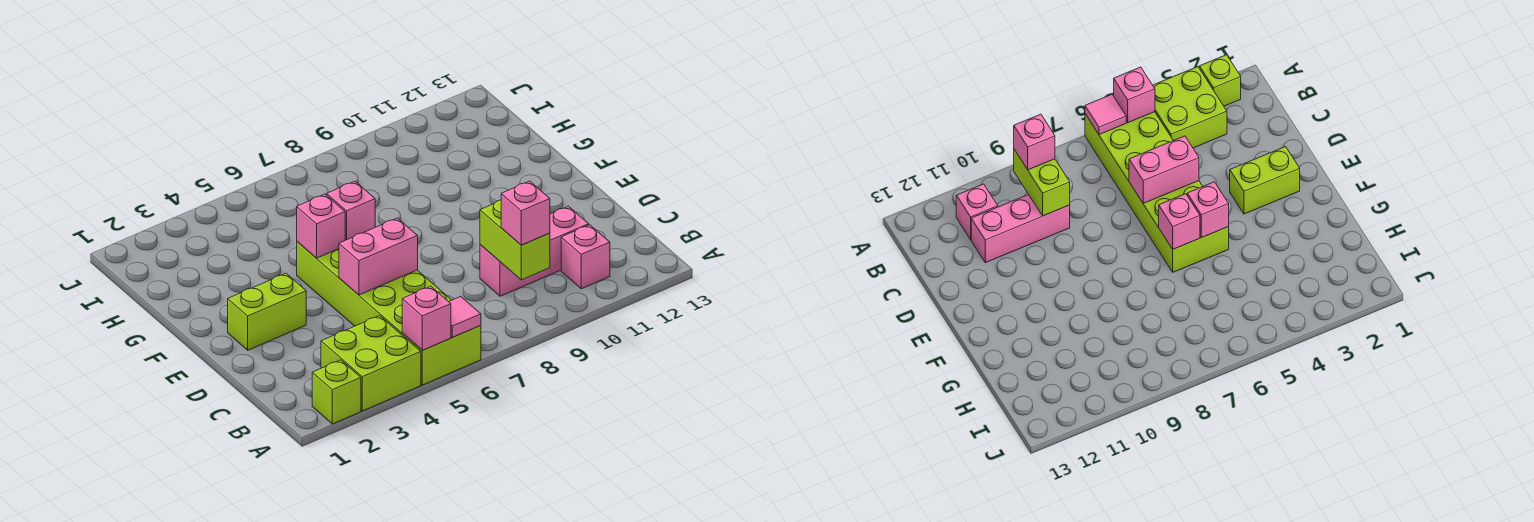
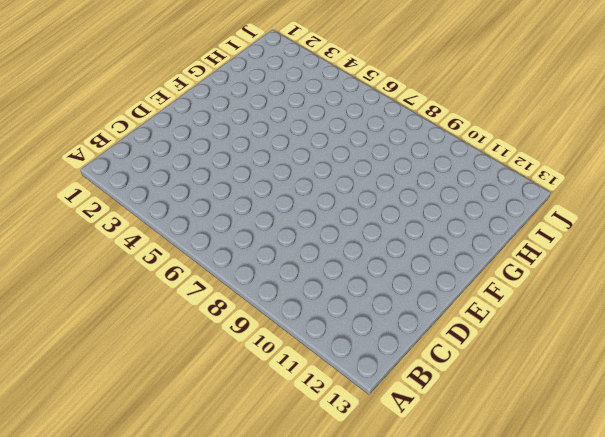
none -> lime 1x1 brick [312,360,361,424]
none -> lime 2x2 brick [321,316,421,411]
none -> lime 2x6 brick [297,242,481,385]

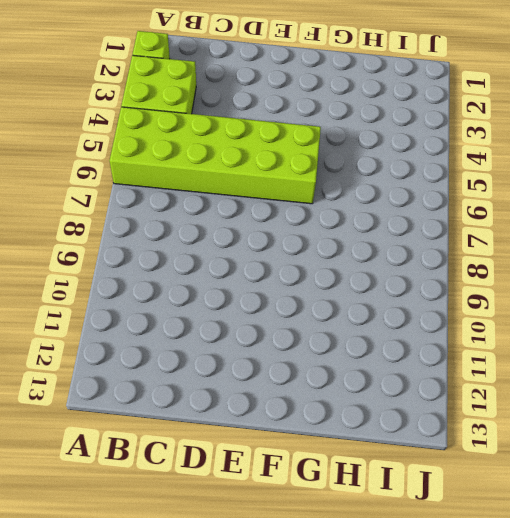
none -> pink 1x1 brick [561,225,610,289]
none -> pink 1x3 brick [480,206,589,296]
none -> lime 1x2 brick [228,273,306,350]

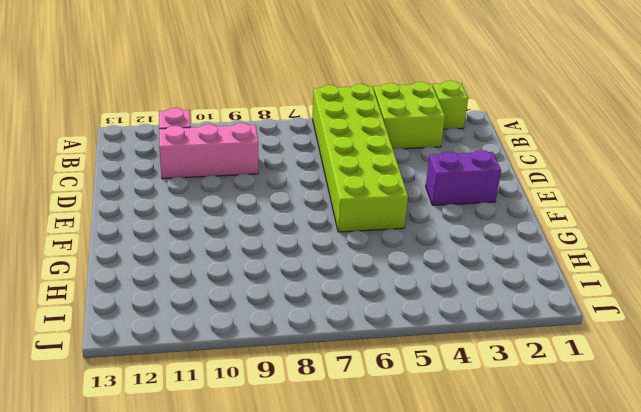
purple 1x2 brick [426,150,501,205] -> lime 1x2 brick [228,273,306,350]
none -> pink 1x1 brick [402,286,451,350]
none -> pink 1x1 tile [449,297,481,337]
none -> lime 1x2 brick [480,200,550,280]

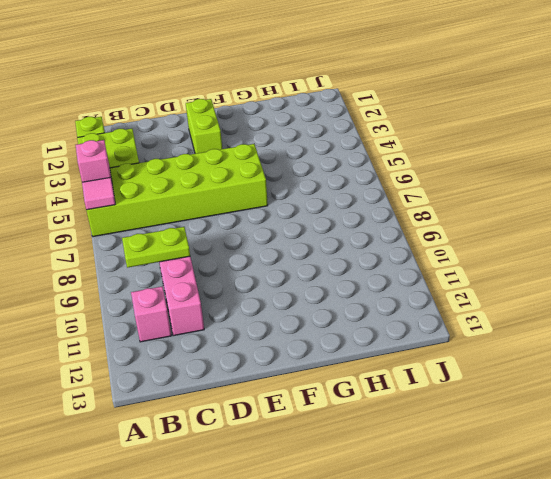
lime 1x2 plate [122,227,190,268] -> lime 1x2 brick [480,200,550,280]
none -> pink 1x2 brick [339,218,418,295]
none -> pink 1x1 brick [297,194,345,258]
none -> pink 1x1 brick [327,181,375,240]

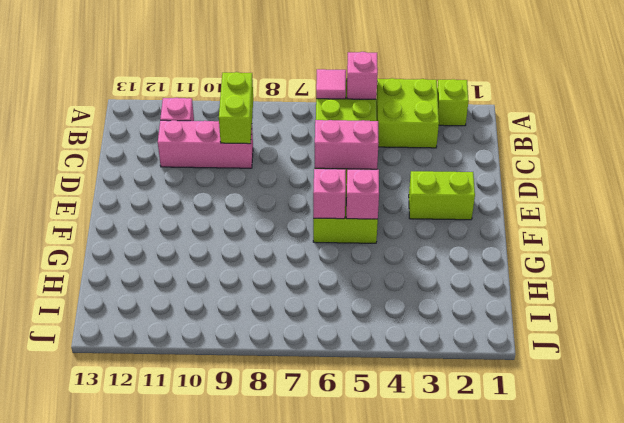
none -> pink 1x1 brick [501,181,550,245]

